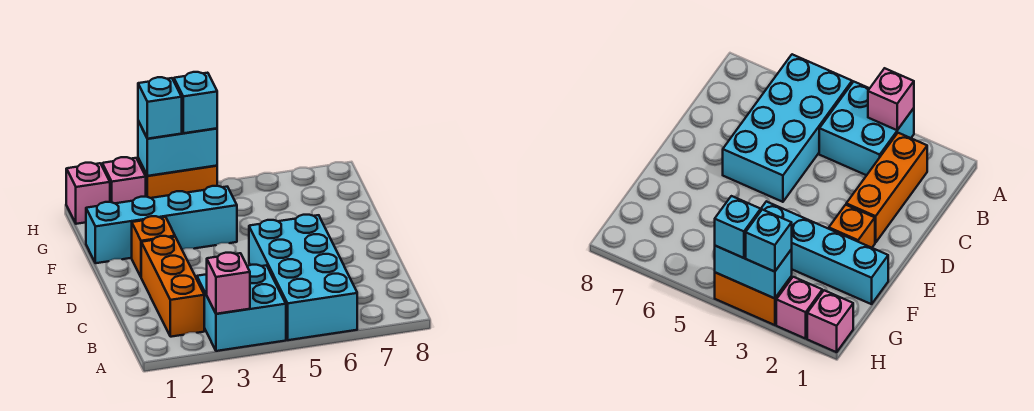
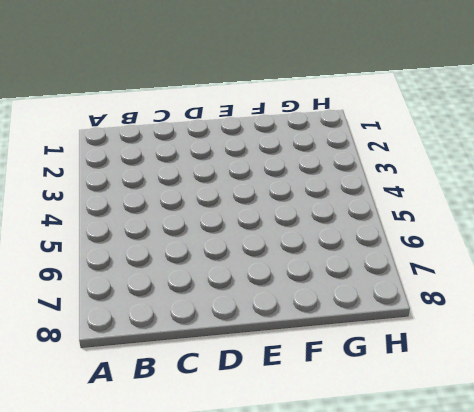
none -> cyan 2x2 brick [197,265,286,351]
none -> cyan 2x4 brick [249,215,357,340]
none -> orange 1x3 brick [141,236,204,337]

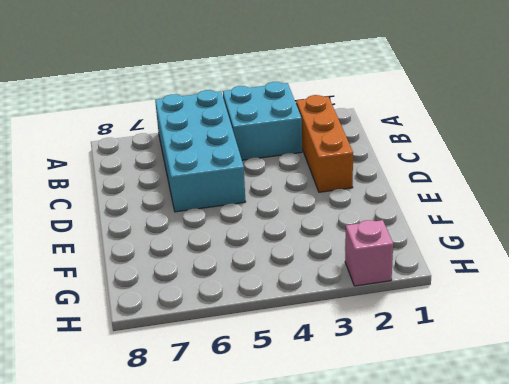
none -> orange 1x1 brick [132,216,175,277]
none -> cyan 1x4 brick [86,186,237,263]
none -> pink 1x1 brick [66,163,110,224]

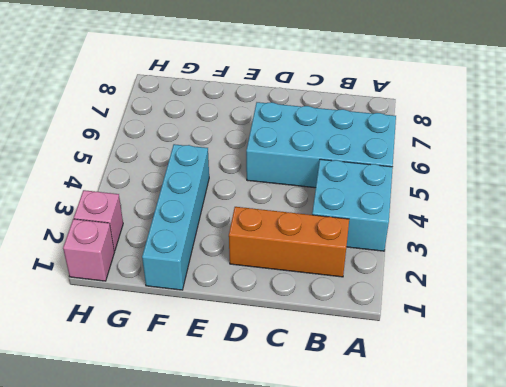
none -> orange 1x1 brick [132,216,175,277]
none -> orange 1x2 brick [138,158,217,198]
none -> pink 1x1 brick [207,253,250,314]

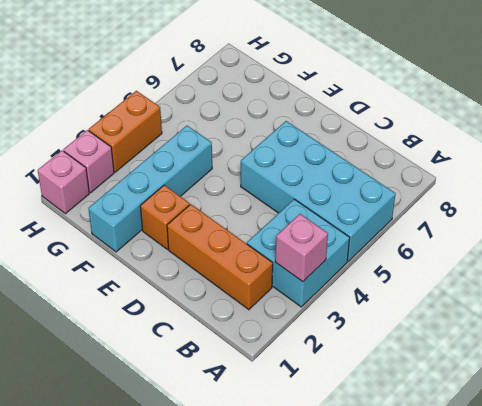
none -> cyan 1x2 brick [138,121,217,176]
none -> cyan 1x1 brick [138,77,182,139]
none -> cyan 1x1 brick [174,72,217,133]

